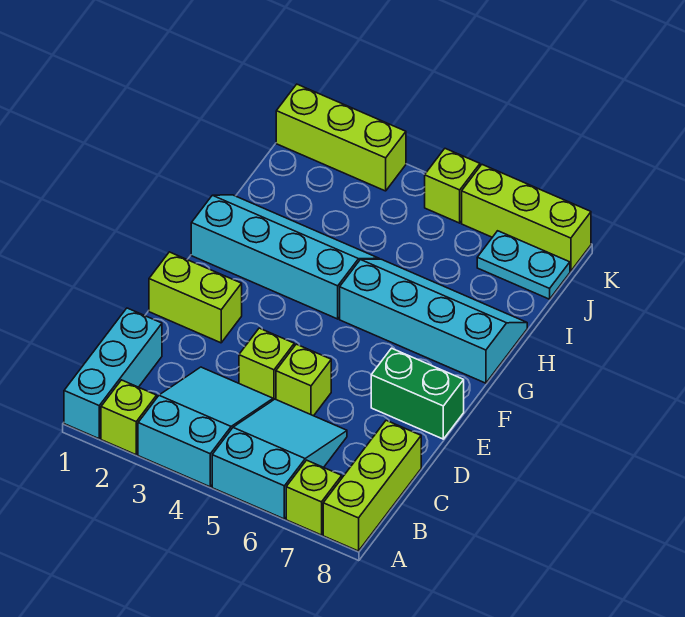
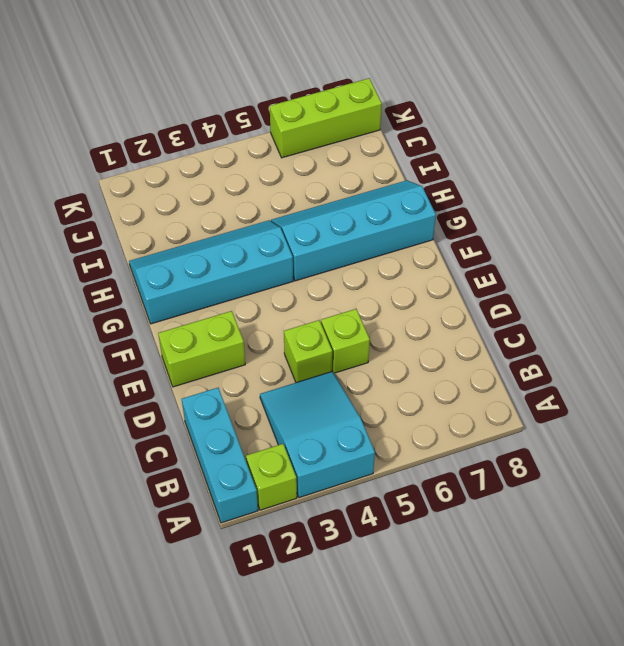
none -> cyan 2x3 slope [212,399,347,519]
none -> lime 1x1 brick [286,460,342,535]
none -> lime 1x3 brick [323,420,421,551]

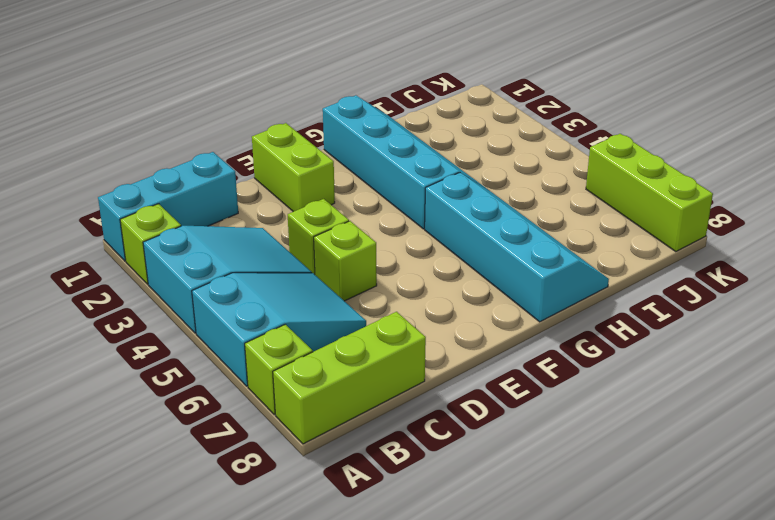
none -> green 1x2 brick [371,348,464,439]
none -> cyan 1x2 plate [477,231,570,299]
none -> lime 1x3 brick [276,84,406,191]

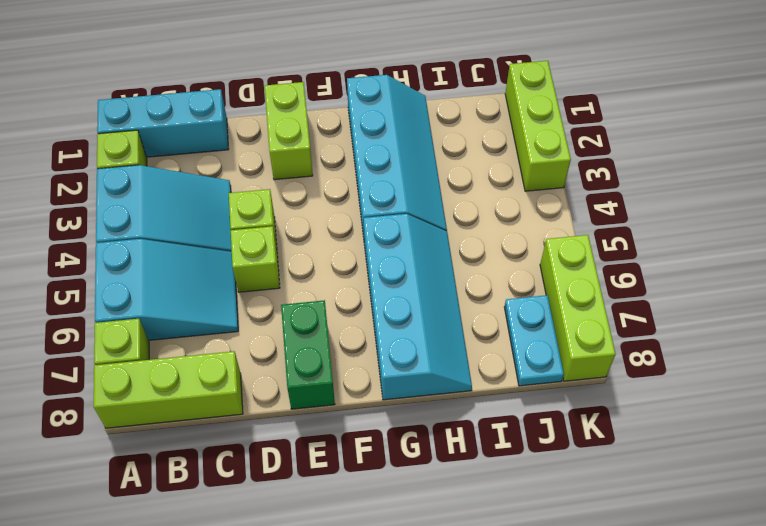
none -> lime 1x1 brick [425,149,480,223]

